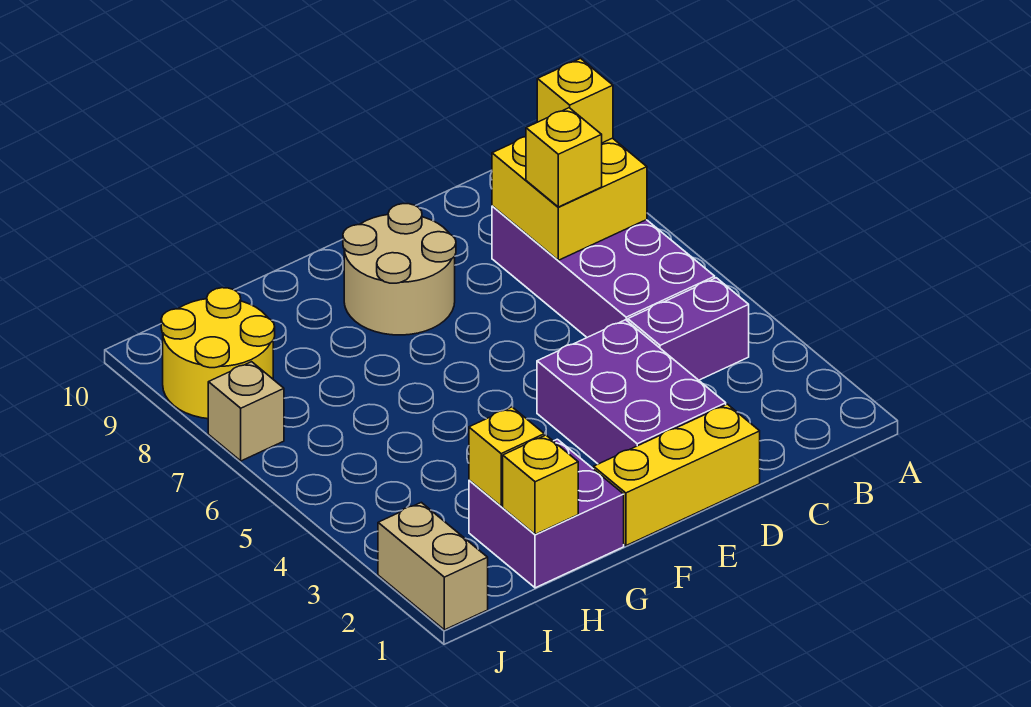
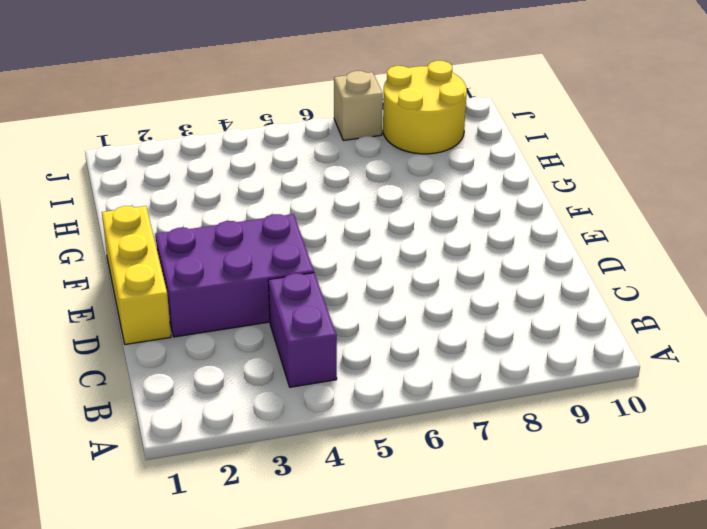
none -> purple 2x4 brick [492,206,715,337]
none -> tan 2x2 round brick [343,204,456,335]
none -> purple 2x2 brick [469,439,624,588]

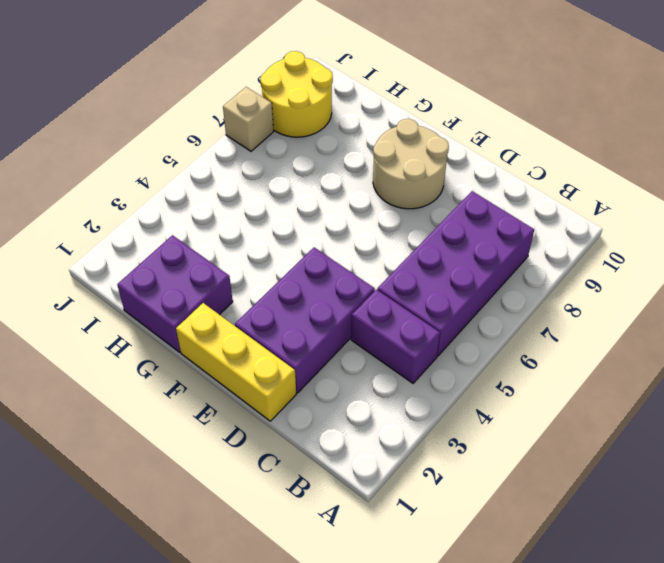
none -> tan 1x2 brick [378,502,488,630]
none -> yellow 2x2 brick [492,137,647,260]
none -> yellow 1x1 brick [503,435,578,534]

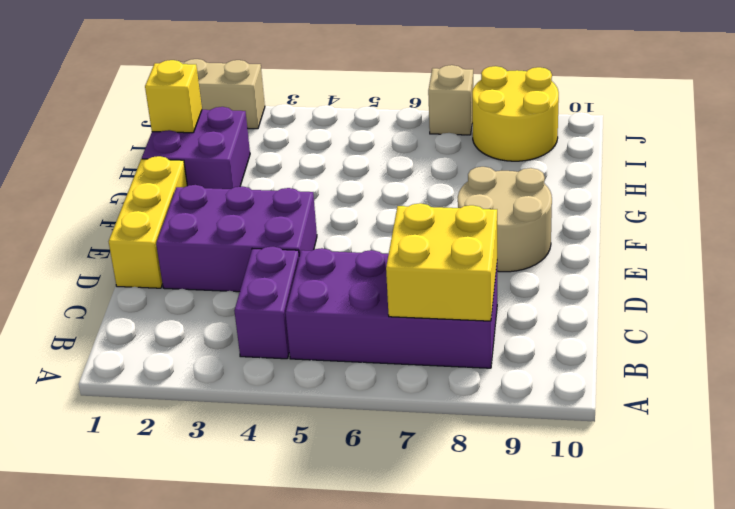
none -> yellow 1x1 brick [469,407,544,506]
none -> yellow 1x1 brick [537,59,613,143]
none -> yellow 1x1 brick [526,108,602,207]

